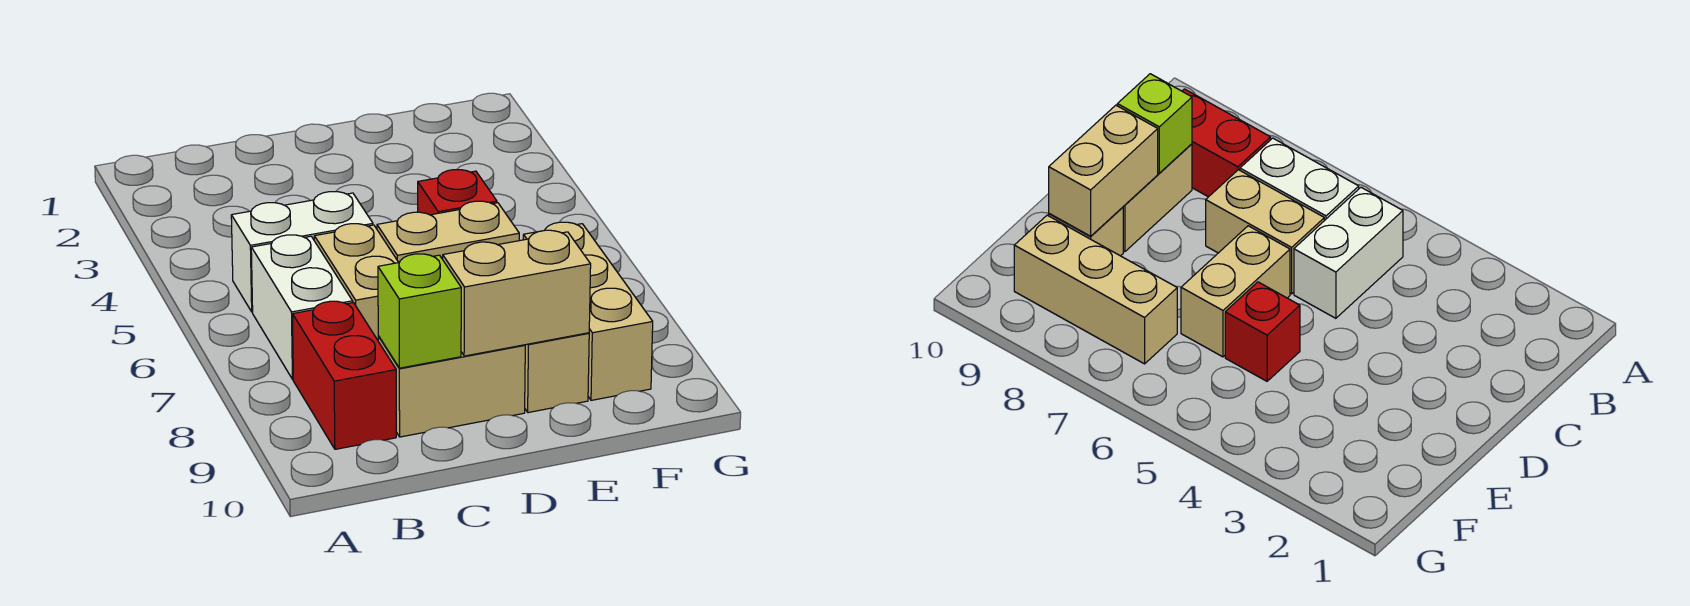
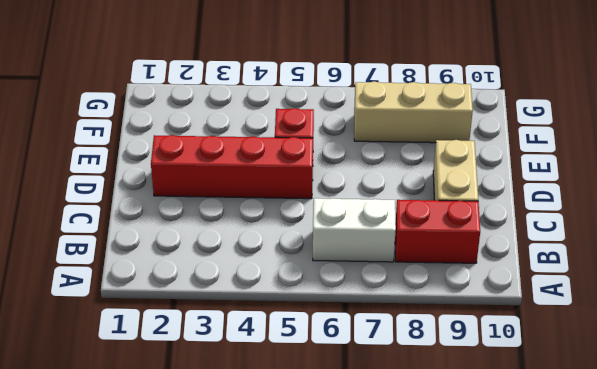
red 1x4 brick [151,135,313,199] -> none
none -> white 1x2 brick [231,192,373,312]
none -> tan 1x2 brick [314,224,399,340]

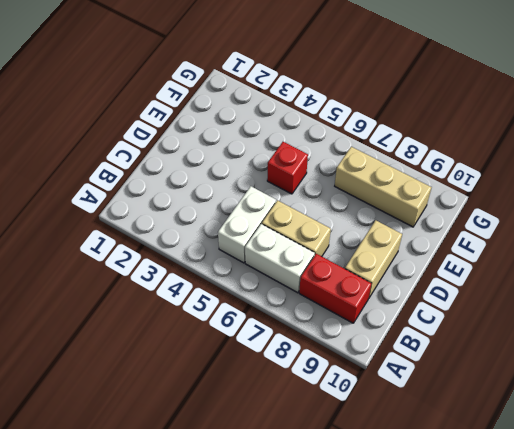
none -> tan 1x2 brick [377,201,519,262]
none -> tan 1x1 brick [525,333,589,413]

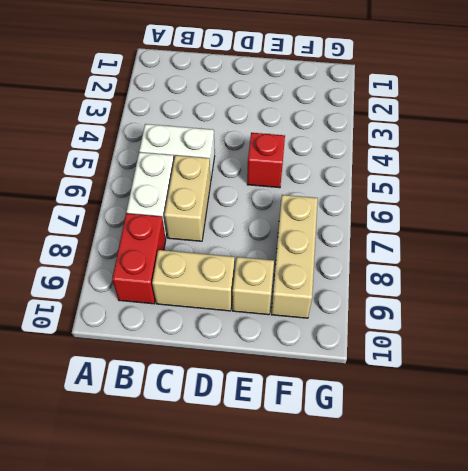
none -> tan 1x2 brick [377,201,519,262]
none -> lime 1x1 brick [378,254,461,368]

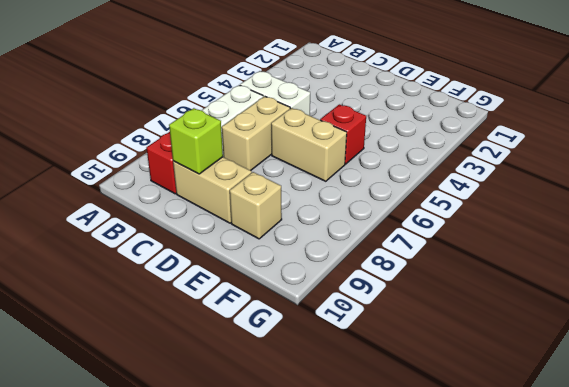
none -> tan 1x3 brick [523,222,653,400]
none -> tan 1x2 brick [443,230,591,356]

